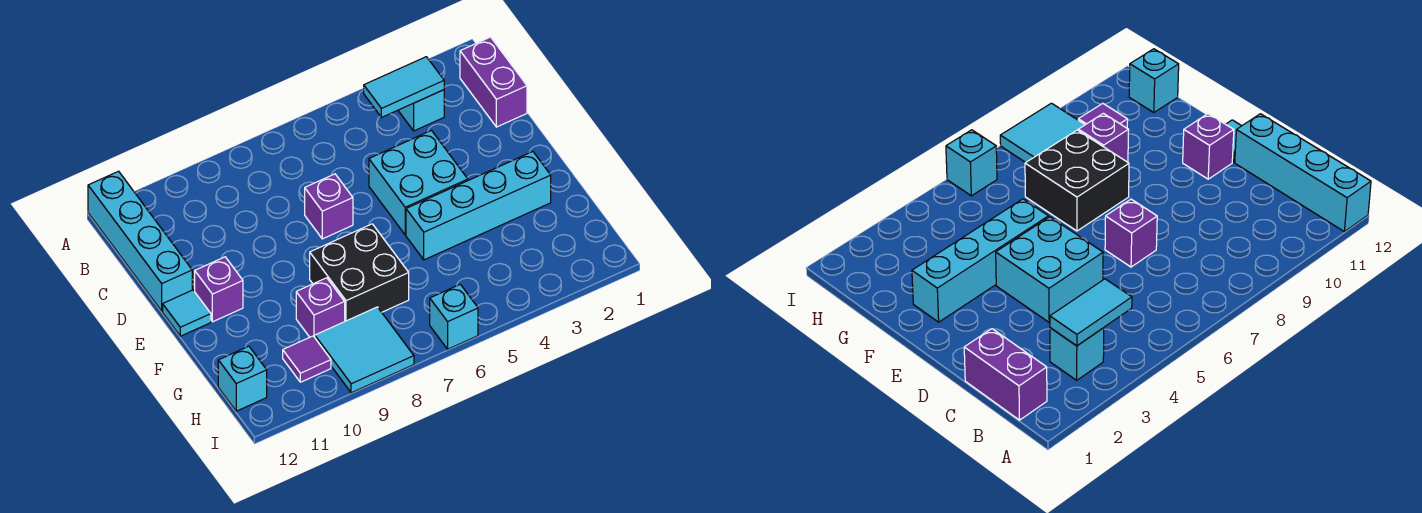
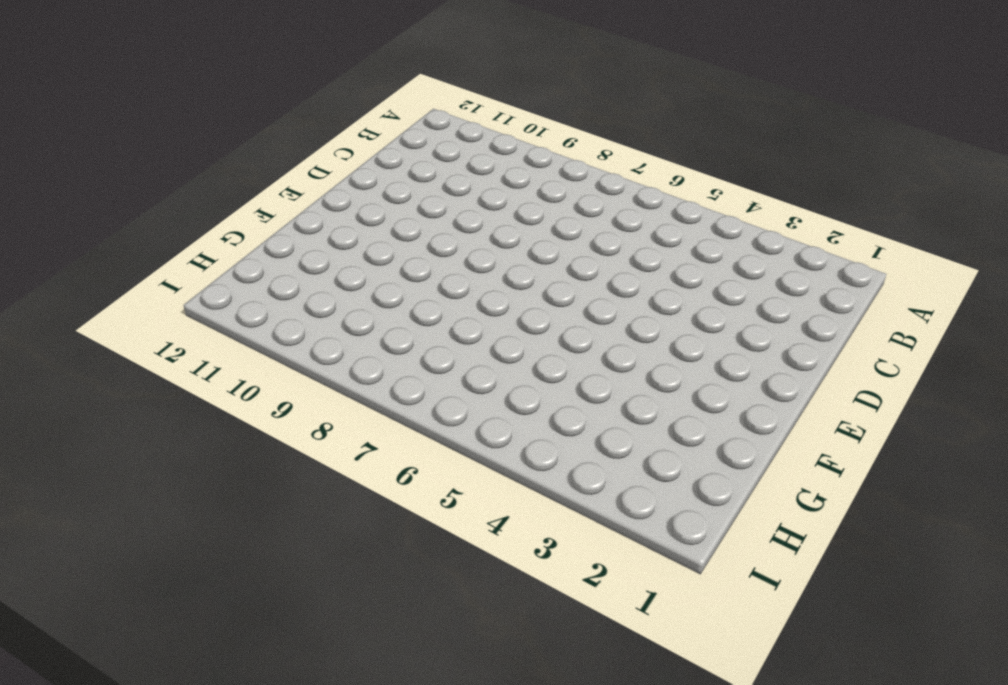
none -> cyan 1x4 brick [88,171,192,311]
none -> purple 1x2 brick [460,37,527,127]
none -> cyan 1x1 brick [398,90,444,131]

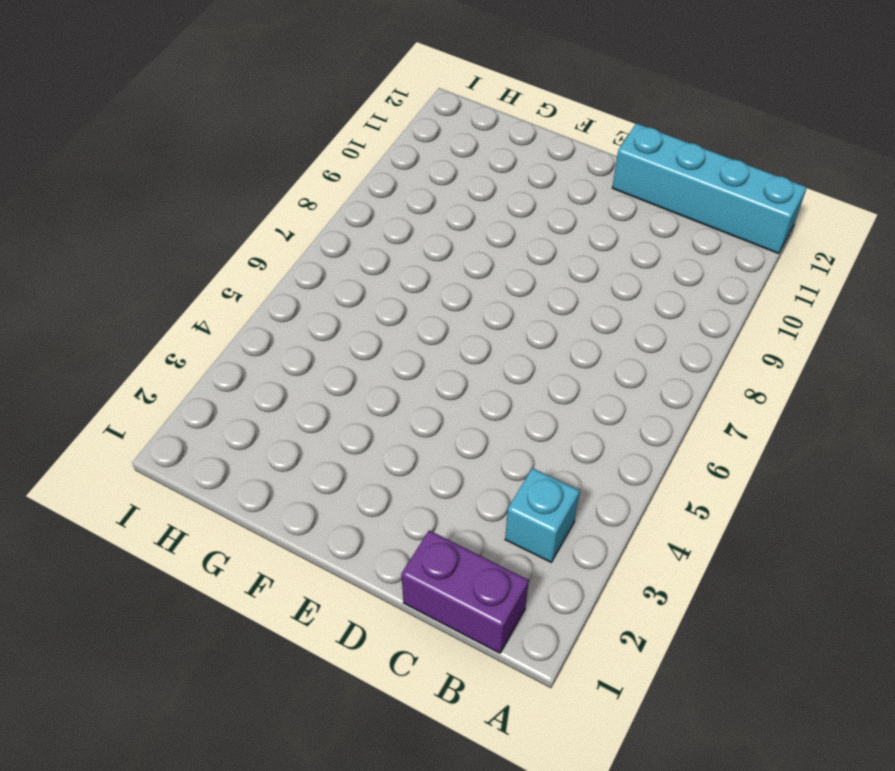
none -> cyan 2x2 brick [369,131,468,235]
none -> purple 1x1 brick [305,174,353,239]
none -> purple 1x1 brick [195,257,243,322]

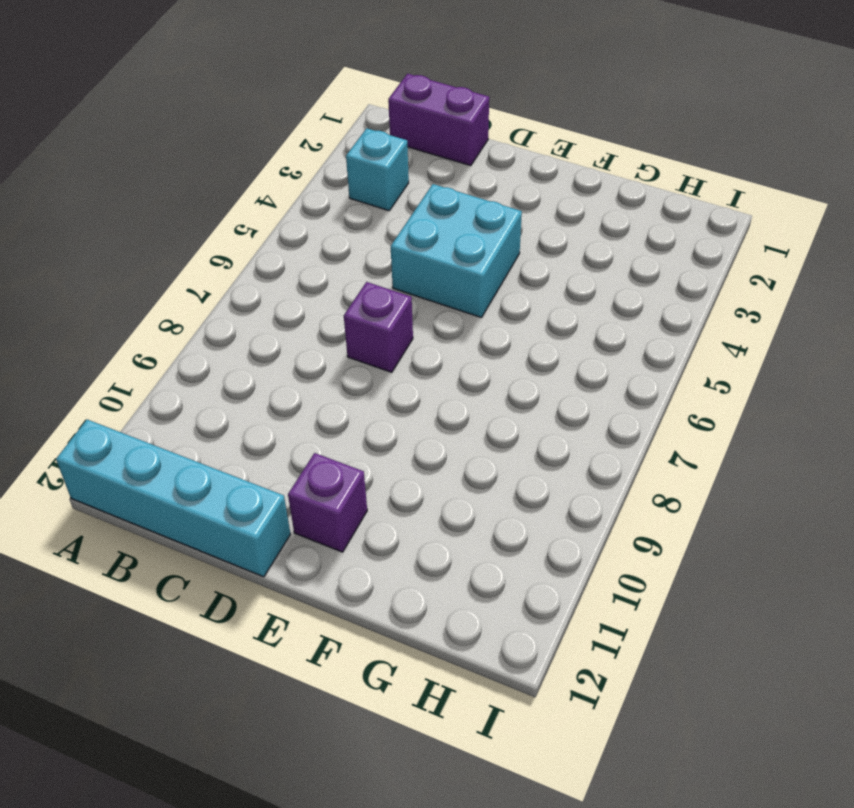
none -> cyan 1x1 tile [163,290,211,336]
none -> cyan 1x4 brick [406,152,551,260]
none -> black 2x2 brick [310,224,409,321]

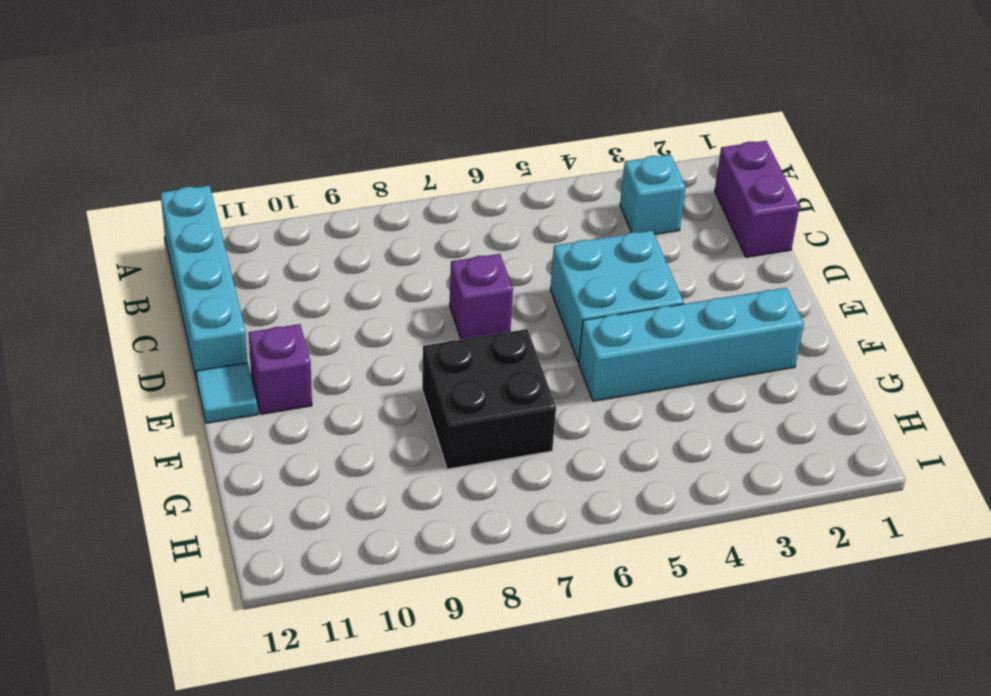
none -> purple 1x1 brick [296,278,345,337]
none -> cyan 2x2 tile [315,307,414,393]
none -> purple 1x1 tile [283,336,331,382]

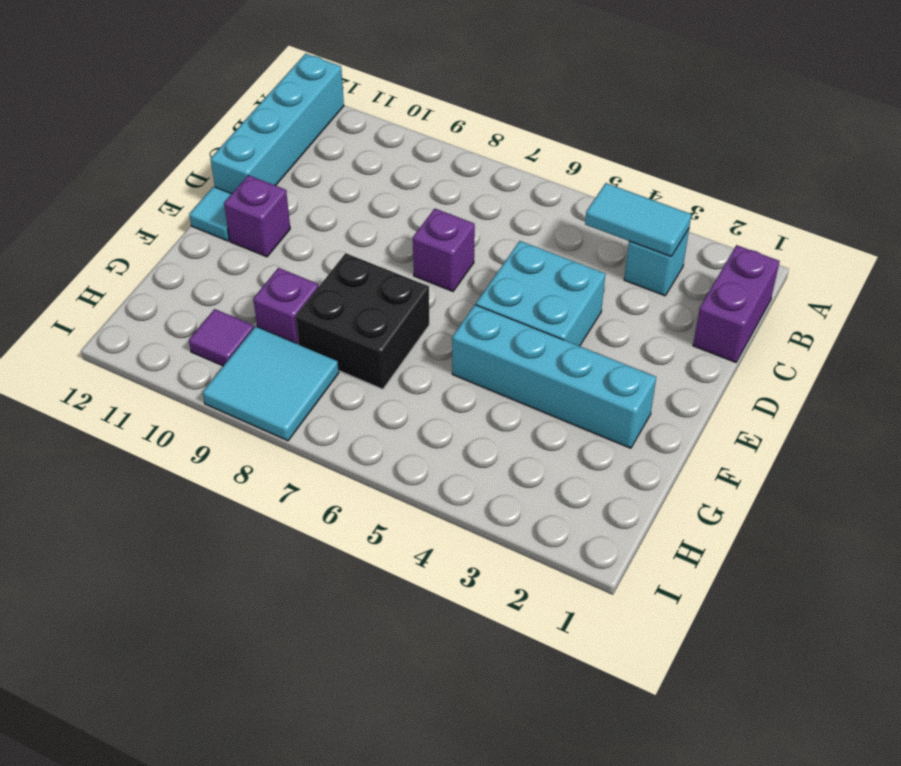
none -> cyan 1x1 brick [218,346,267,411]
none -> cyan 1x1 brick [430,284,478,349]

